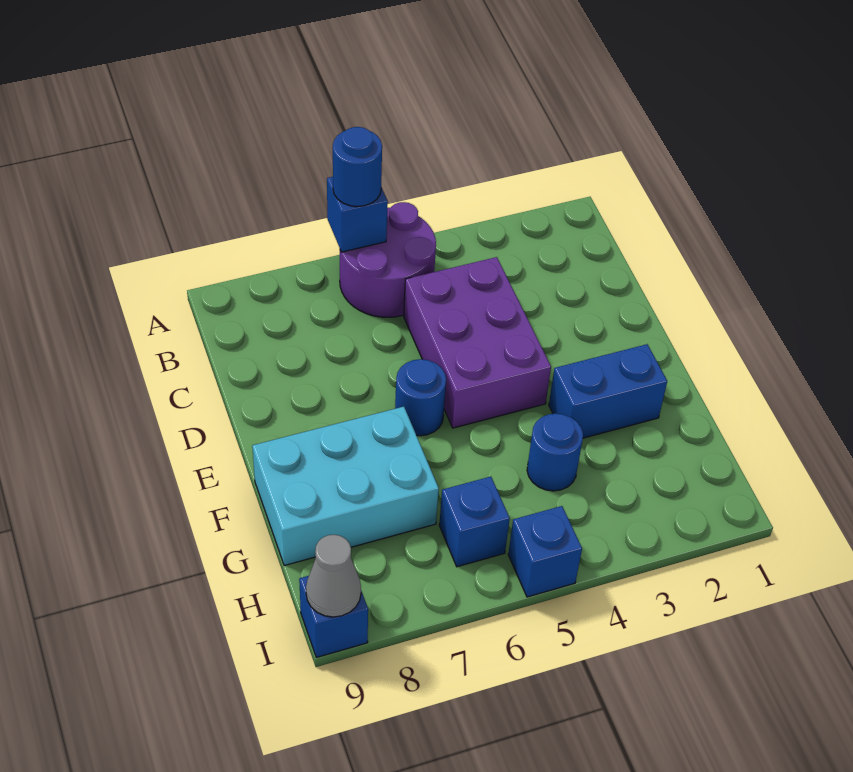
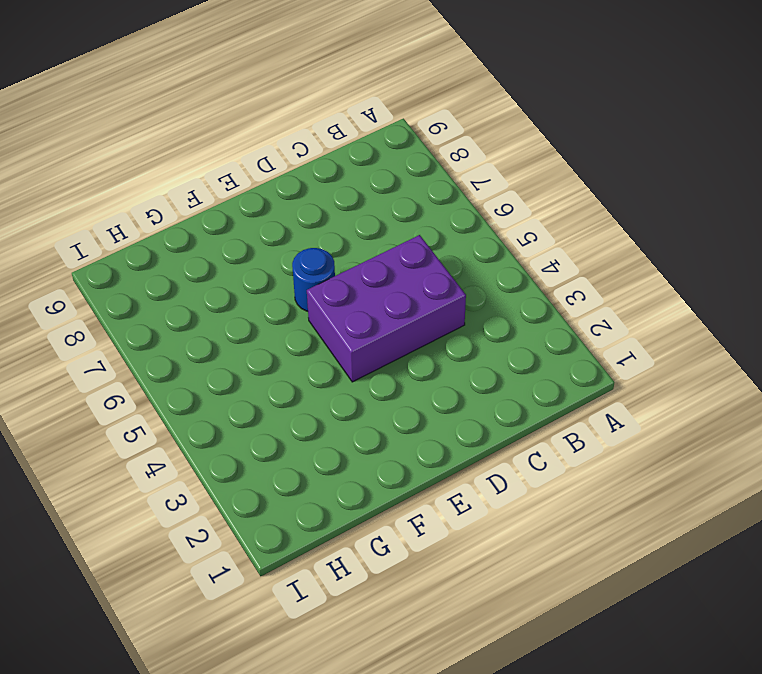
none -> purple 2x2 round brick [340,202,436,317]
none -> blue 1x2 brick [549,344,667,438]
none -> cyan 2x3 brick [252,407,439,566]

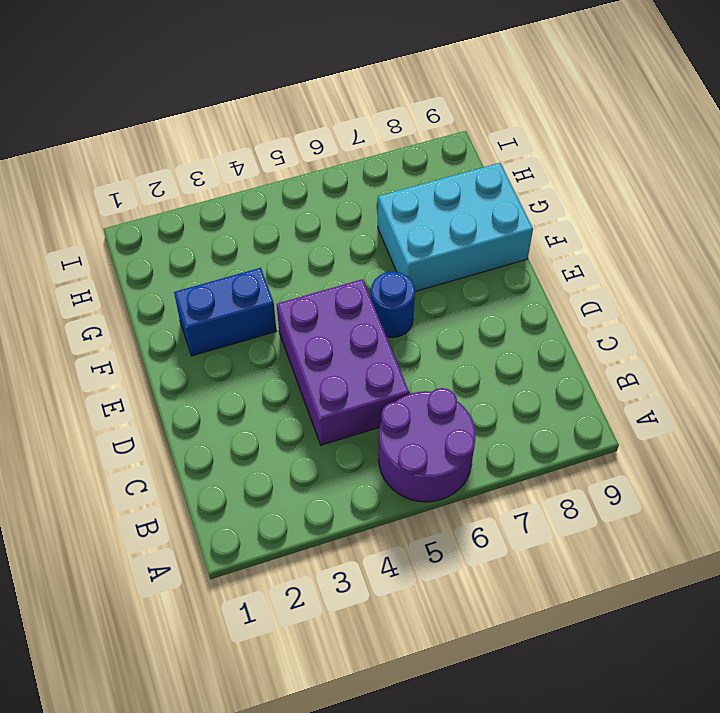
none -> blue 1x1 round brick [527,413,583,491]
none -> blue 1x1 brick [439,477,510,567]
none -> blue 1x1 brick [508,506,582,597]

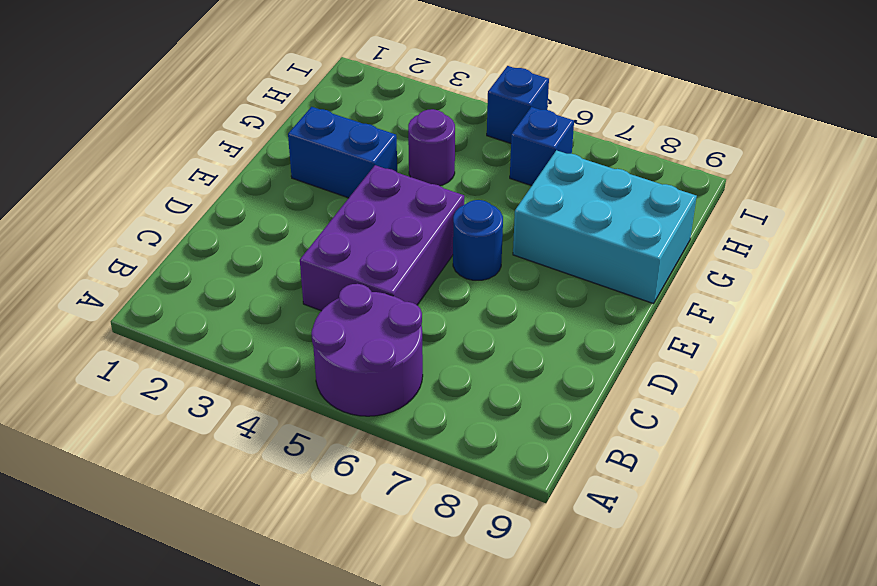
purple 1x1 round brick [408,109,455,186] -> blue 1x1 round brick [527,413,583,491]
none -> blue 1x1 brick [299,576,368,657]
none -> blue 1x1 brick [327,177,388,252]
none -> grey 1x1 cone [306,535,361,617]

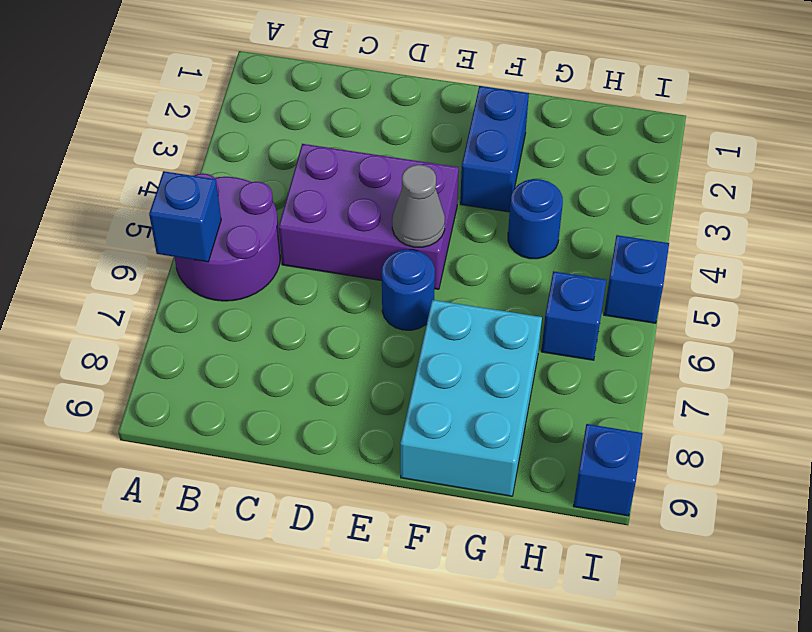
grey 1x1 cone [392,165,445,247] -> grey 1x1 cone moved to [306,535,361,617]
none -> blue 1x1 round brick [333,127,382,206]

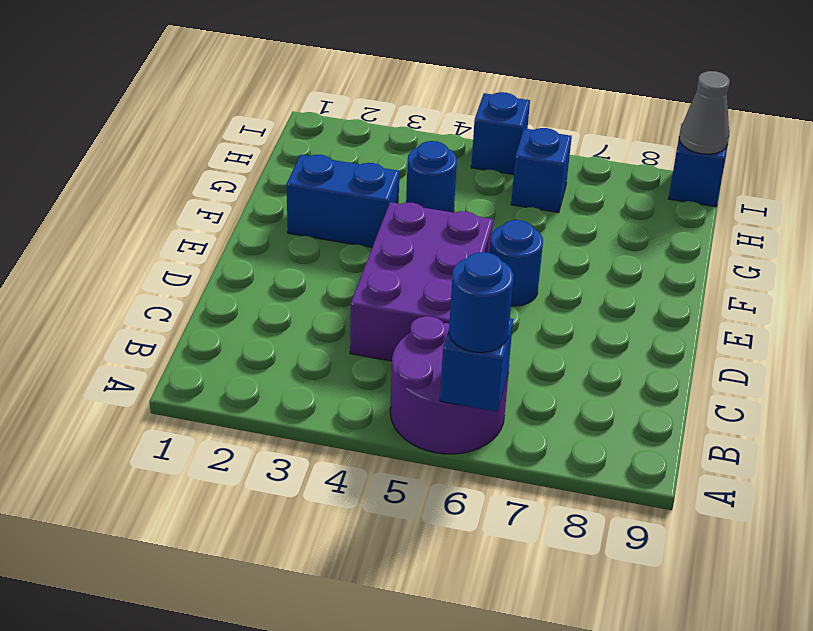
none -> cyan 2x3 brick [252,407,439,566]

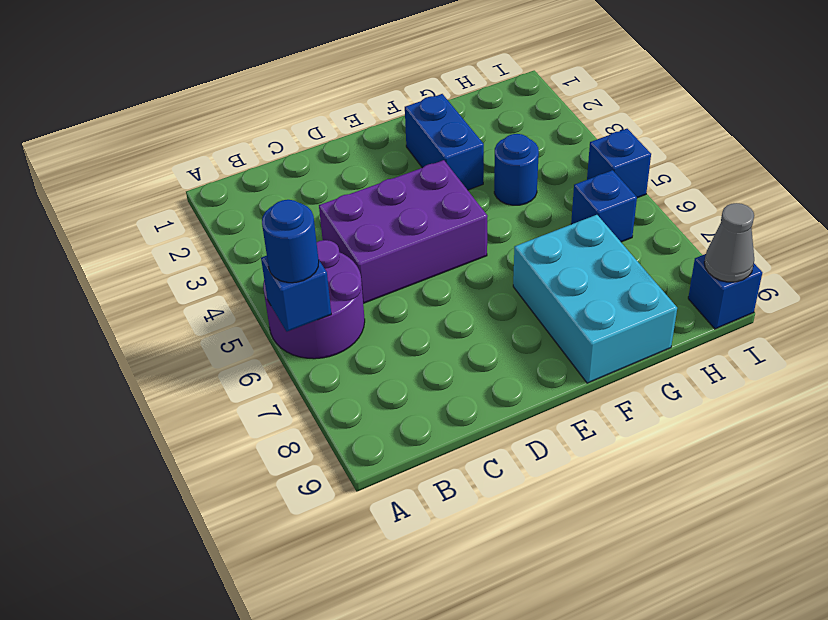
none -> blue 1x1 round brick [395,359,446,436]

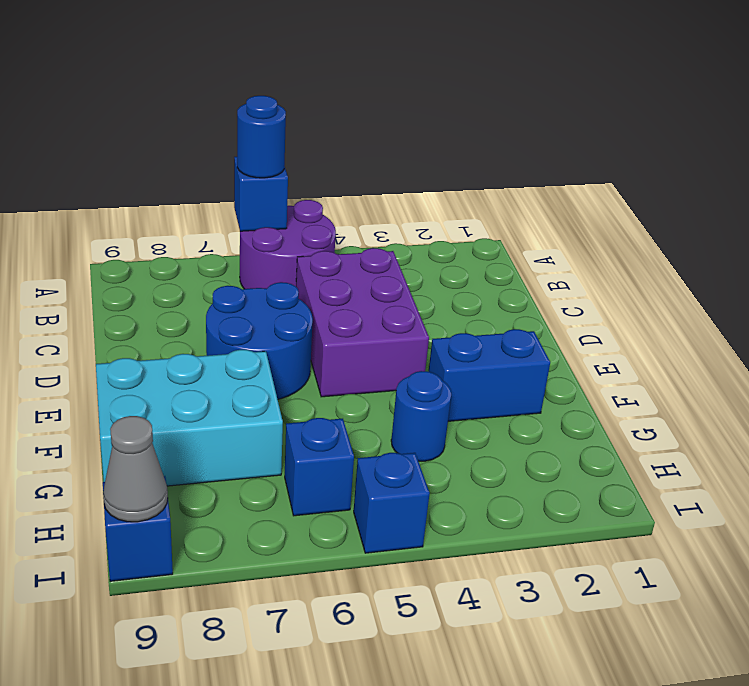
blue 2x2 round brick [206,282,313,399] -> blue 1x1 round brick [395,359,446,436]

